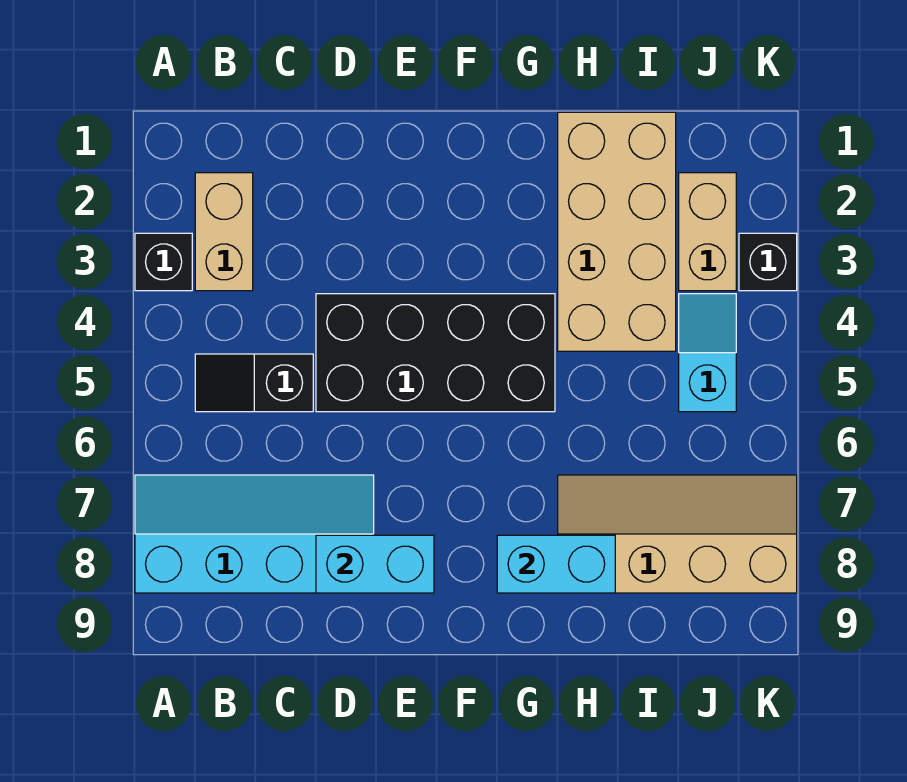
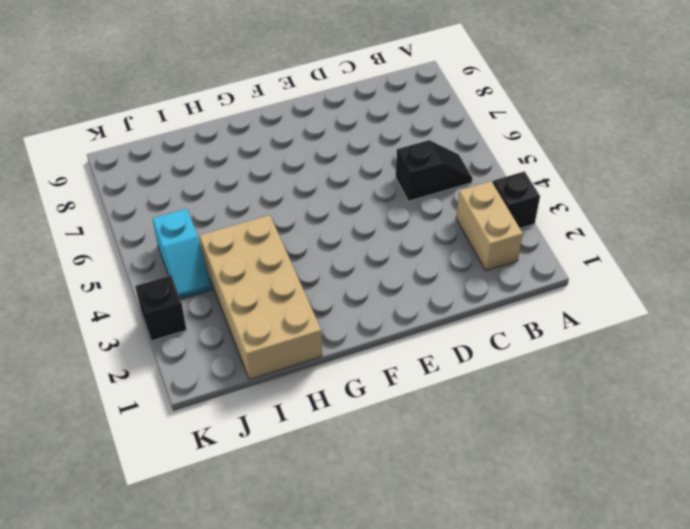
none -> cyan 2x4 slope [135,475,374,593]
none -> black 2x4 brick [316,294,555,412]
none -> tan 2x4 slope [558,475,797,593]

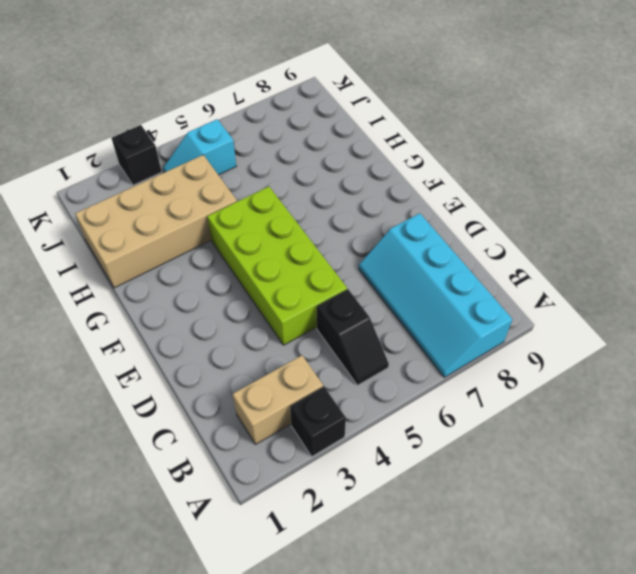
lime 2x4 brick [207,187,347,345] -> black 2x4 brick [316,294,555,412]
none -> tan 2x4 slope [558,475,797,593]
none -> tan 1x2 brick [679,173,736,291]
none -> cyan 1x2 brick [316,535,434,593]

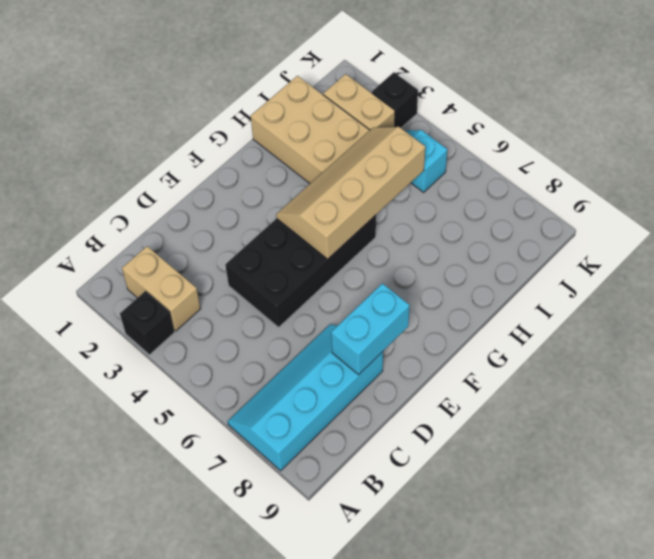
tan 2x4 slope [276,127,425,259] -> tan 2x4 slope moved to [558,475,797,593]
none -> black 1x2 slope [195,354,313,412]
none -> cyan 1x2 brick [497,535,615,593]

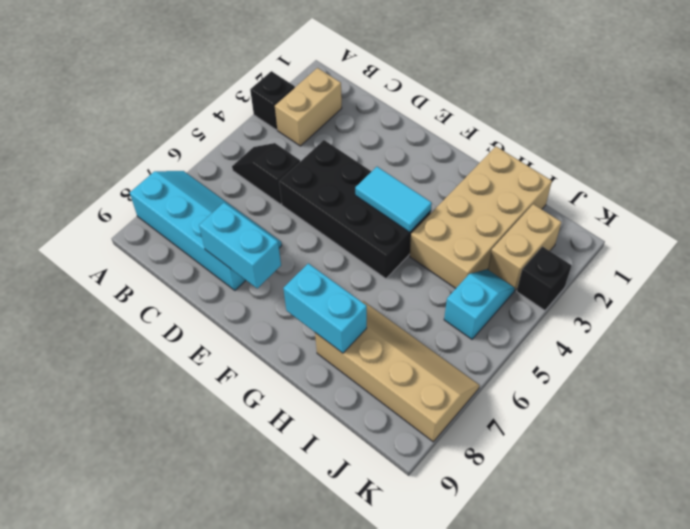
cyan 1x2 tile [355,167,432,232] -> none

